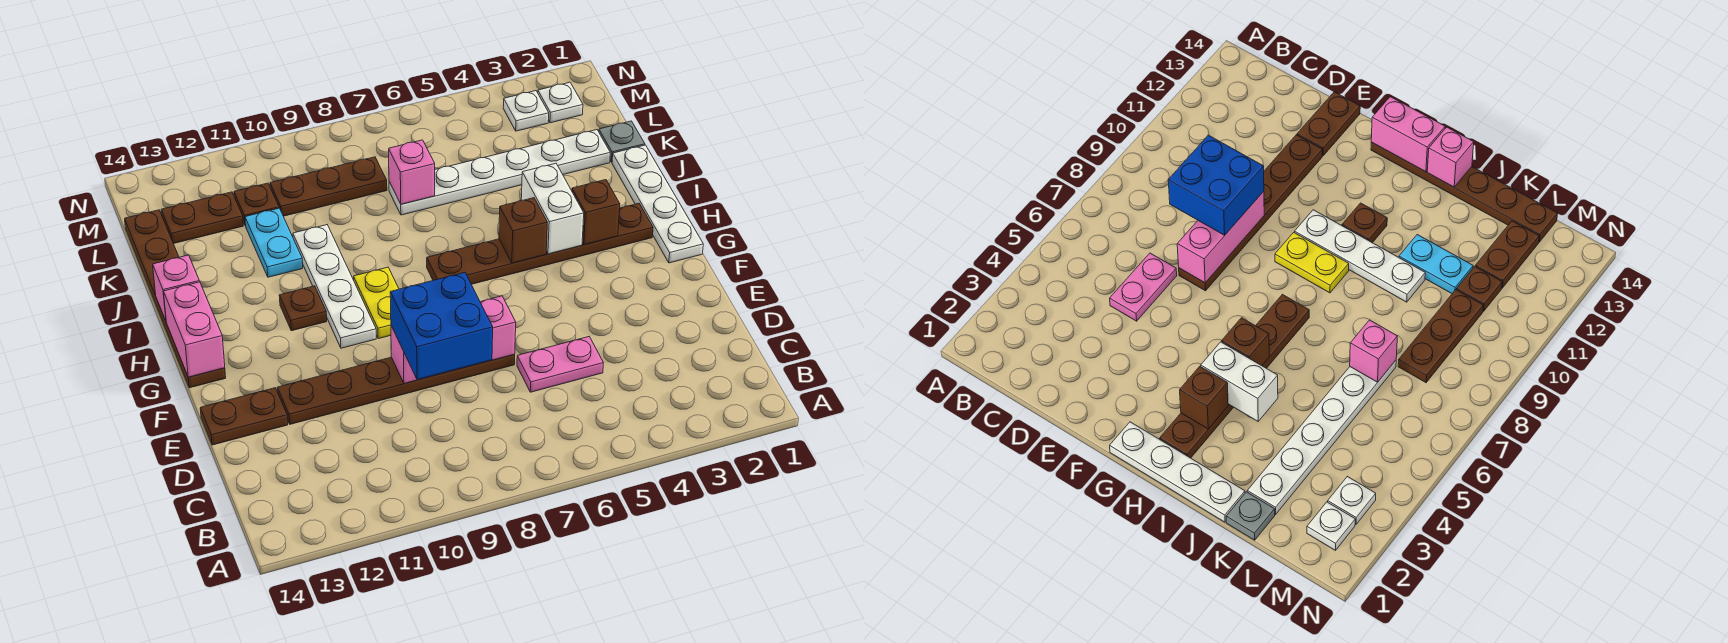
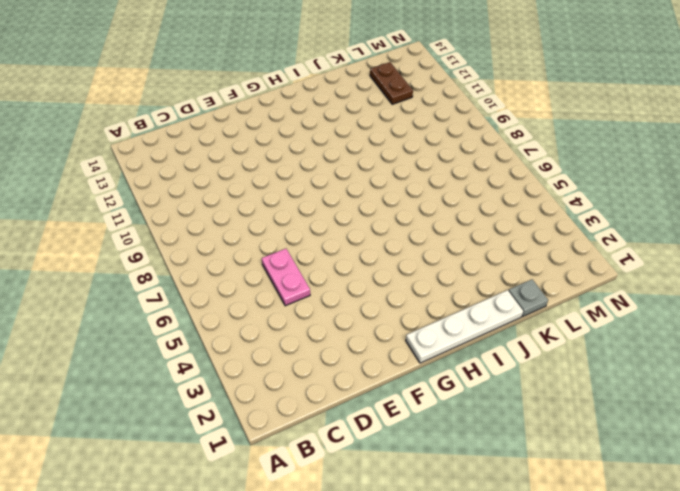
none -> brown 1x6 plate [277,355,515,424]
none -> brown 1x2 plate [200,388,288,445]
none -> yellow 1x2 plate [354,267,399,339]

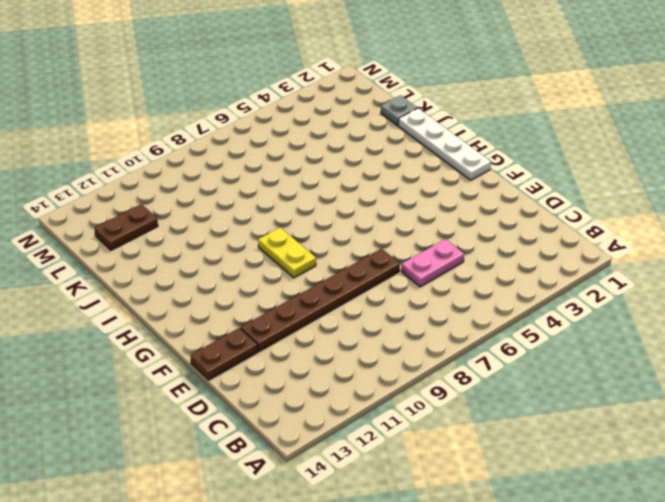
none -> white 1x4 plate [293,225,376,348]
none -> brown 1x6 plate [125,210,226,388]
none -> brown 1x6 plate [427,203,653,284]

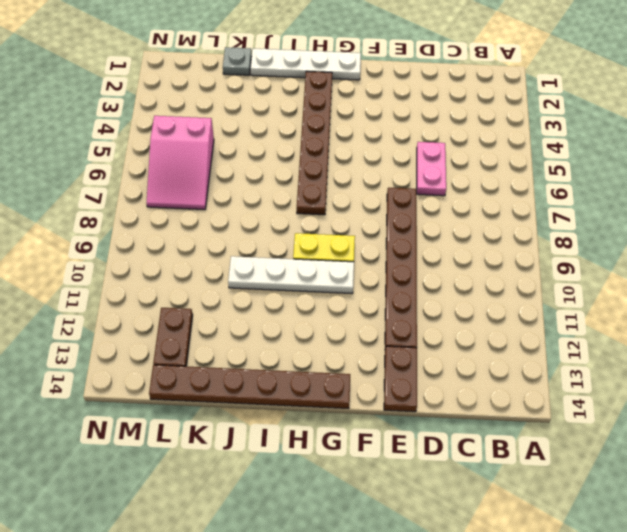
pink 2x3 slope [146,116,214,210] -> none
none -> brown 1x1 plate [279,286,327,331]
none -> cyan 1x2 plate [245,208,303,277]
none -> white 1x6 plate [389,130,610,215]

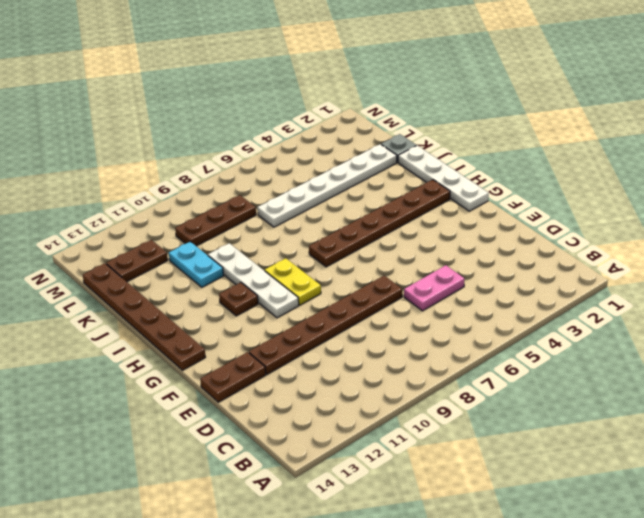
none -> brown 1x1 plate [234,183,279,226]
none -> white 1x1 plate [538,82,583,123]
none -> white 1x1 plate [503,91,549,131]

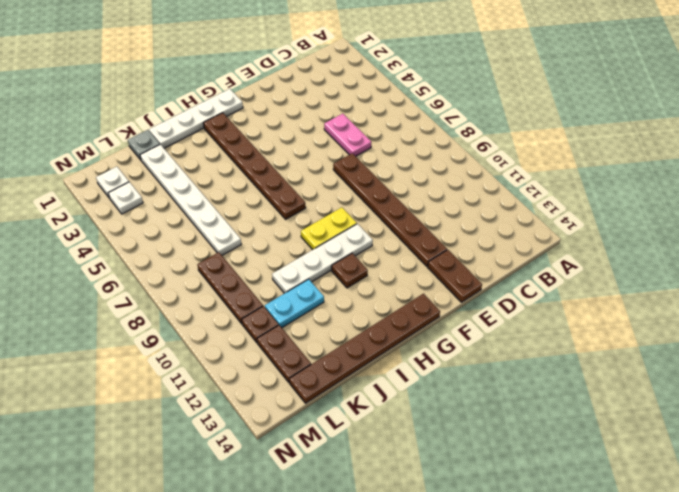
none -> pink 1x3 brick [391,296,516,384]
none -> pink 1x2 brick [164,282,225,377]
none -> brown 1x1 brick [572,180,620,245]

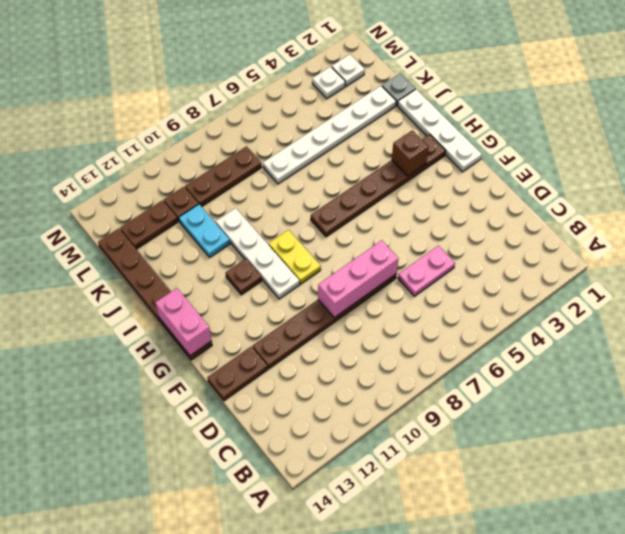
none -> white 1x2 brick [521,163,584,254]
none -> brown 1x1 brick [499,198,547,263]
none -> pink 1x1 brick [153,255,199,321]

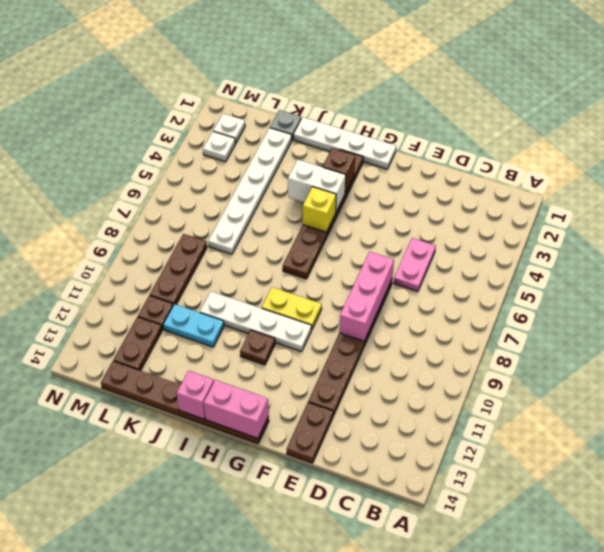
yellow 1x1 brick [303,187,336,232] -> brown 1x1 brick [499,198,547,263]
none -> pink 1x1 brick [389,140,435,204]
none -> blue 2x2 brick [390,272,493,380]

